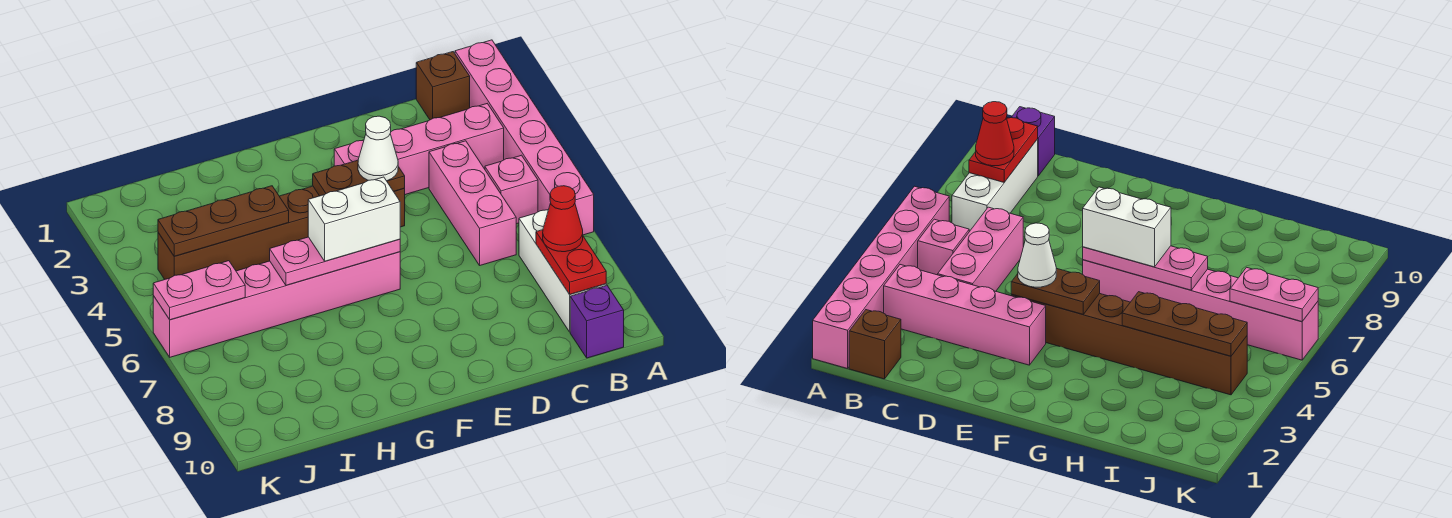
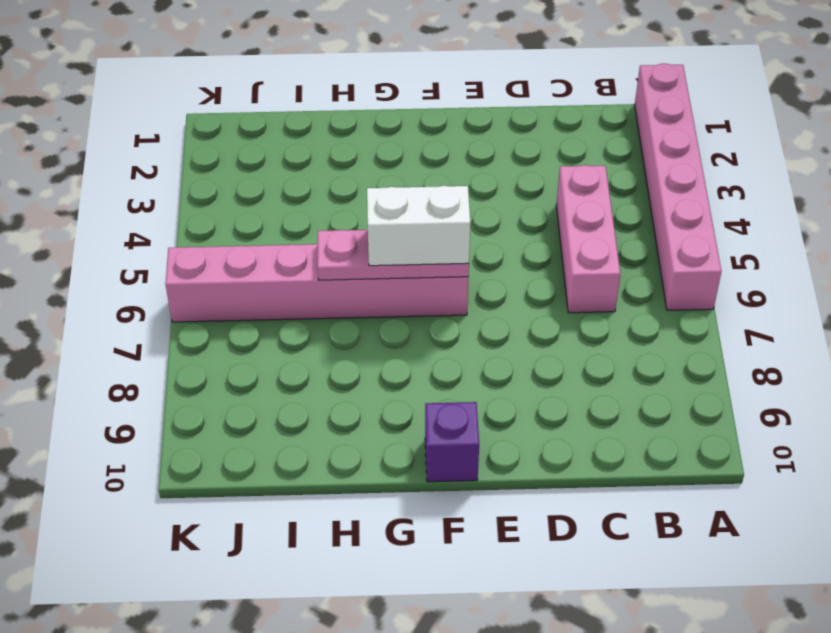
purple 1x1 brick [425,402,479,482] -> purple 1x1 brick moved to [570,285,624,358]
none -> brown 1x1 brick [416,52,470,120]
none -> pink 1x4 brick [334,104,504,195]
none -> pink 1x1 brick [485,155,538,224]

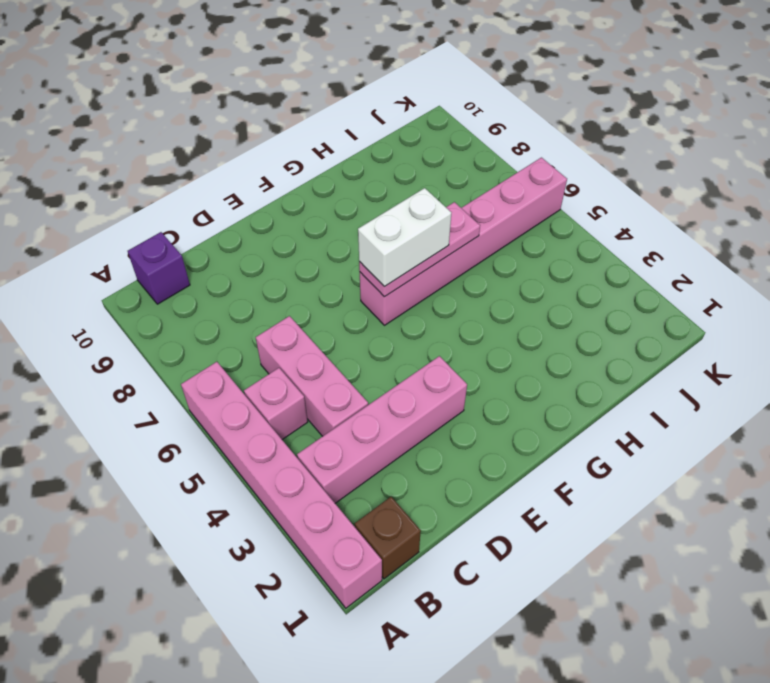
none -> white 1x3 brick [519,209,606,332]
none -> brown 1x6 brick [158,186,405,279]
none -> red 1x2 plate [536,230,606,294]

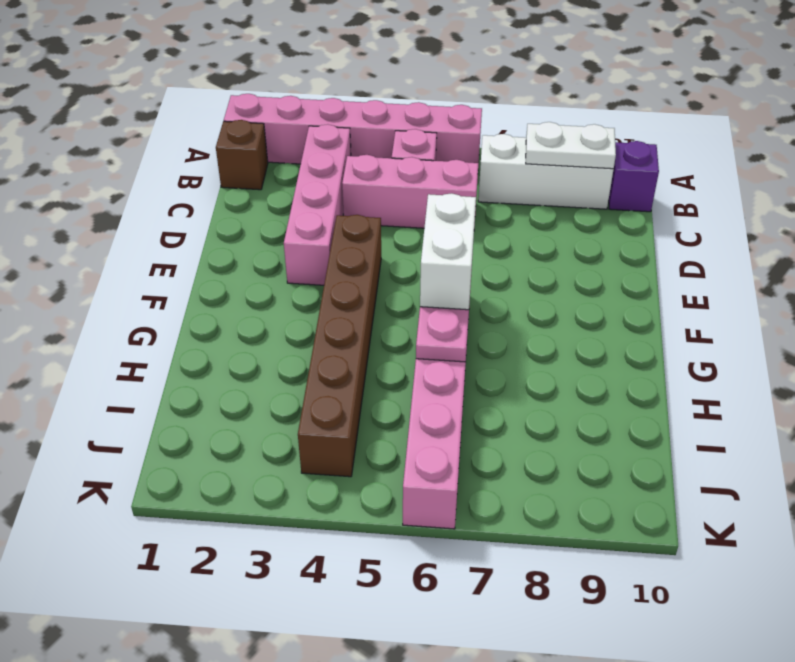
white 1x2 plate [526,122,616,169] -> red 1x2 plate [536,230,606,294]
none -> brown 1x2 plate [313,160,405,196]
none -> brown 1x3 plate [158,186,289,256]
none -> pink 1x2 plate [153,261,245,320]

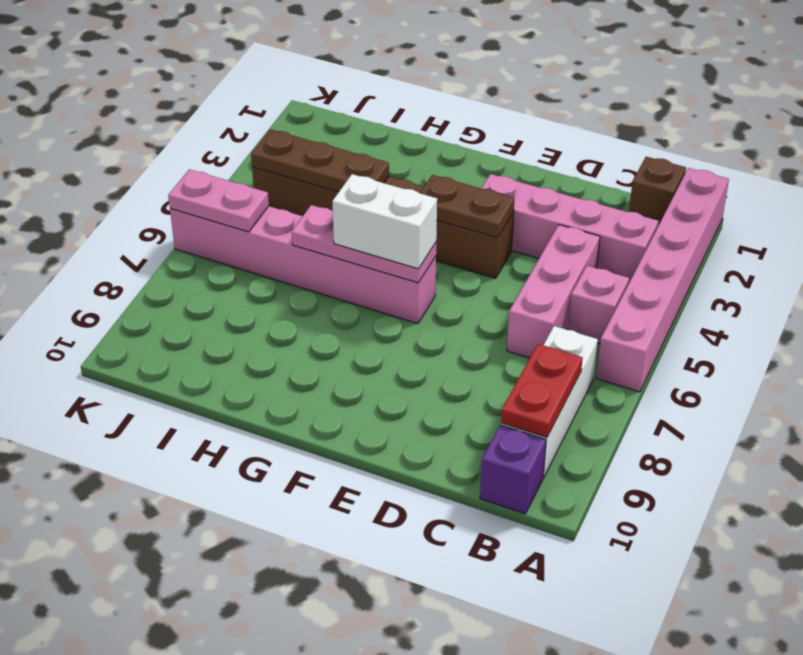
none -> red 1x1 cone [543,186,583,252]
none -> white 1x1 cone [358,116,398,181]

